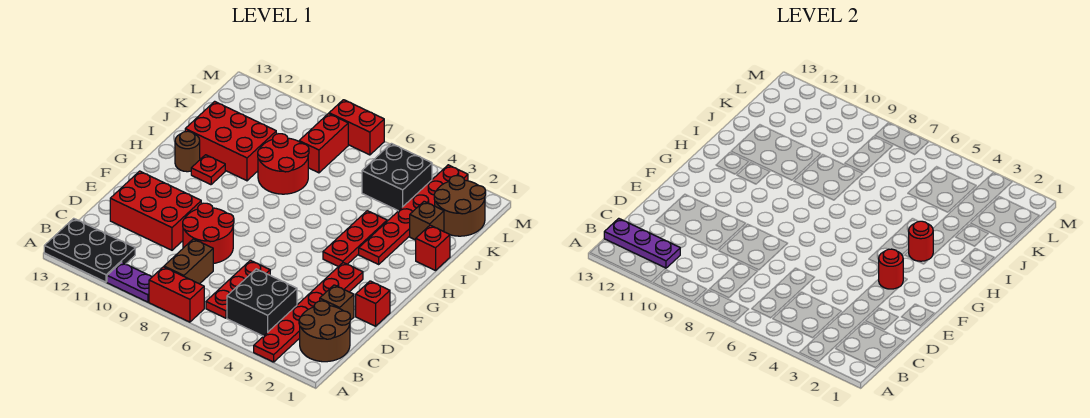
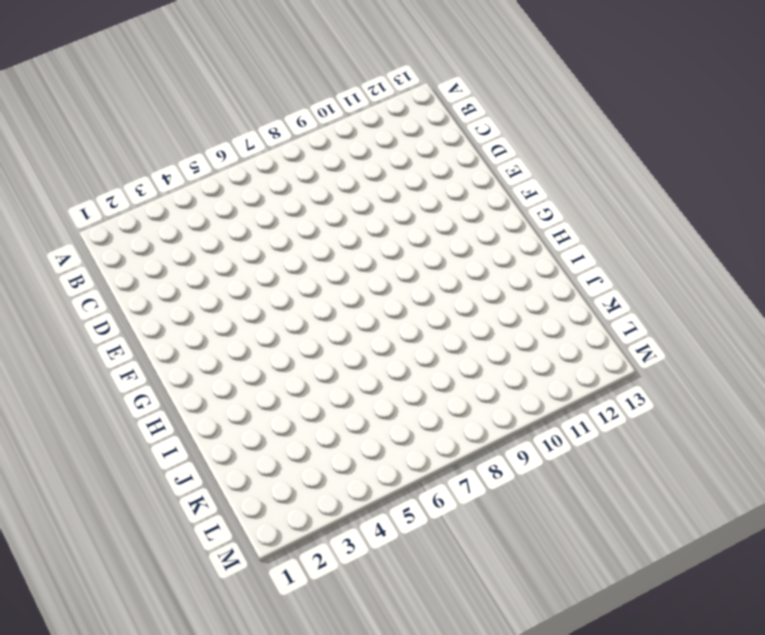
none -> red 1x6 plate [254,263,363,362]
none -> red 1x2 brick [149,267,204,322]
none -> purple 1x2 plate [107,262,152,302]

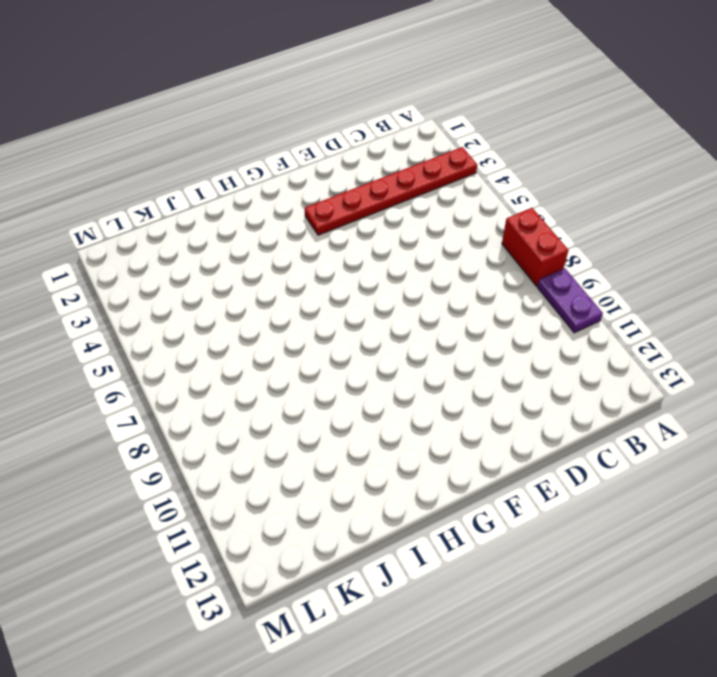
none -> black 2x3 plate [44,218,135,282]
none -> brown 2x2 round brick [299,301,350,362]
none -> black 2x2 brick [227,269,297,336]

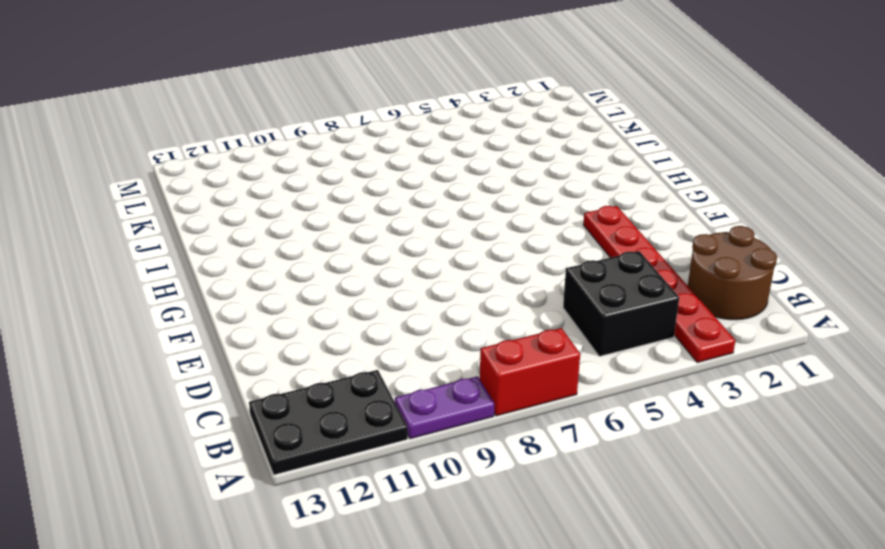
none -> red 1x3 plate [206,260,270,318]
none -> brown 1x2 brick [164,239,213,284]
none -> brown 1x1 brick [320,285,354,320]

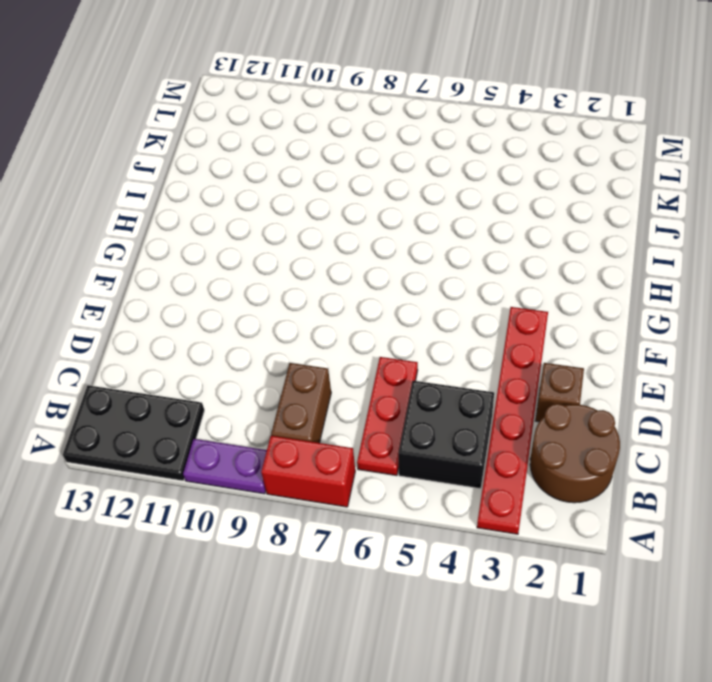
none -> red 2x2 round brick [183,203,234,263]
none -> red 2x3 brick [110,171,201,250]
none -> red 1x1 brick [356,281,390,326]

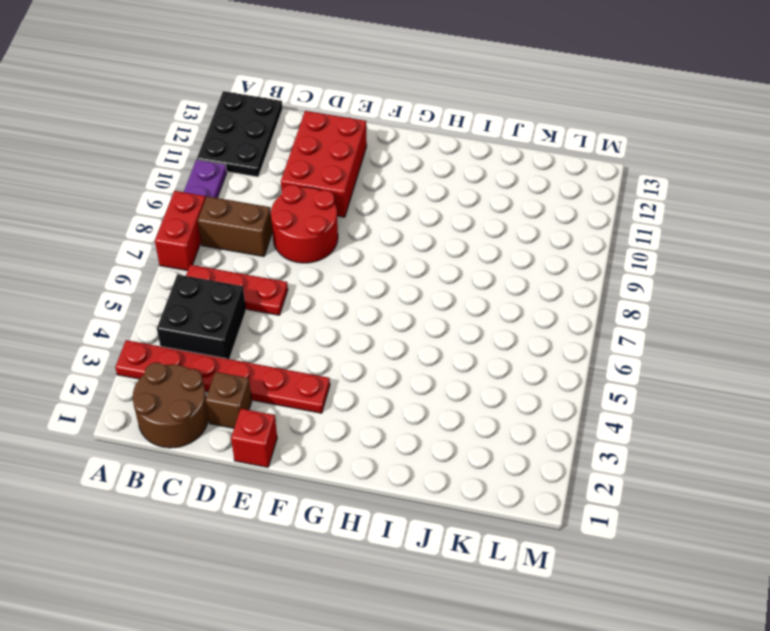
none -> red 1x3 plate [323,211,387,267]
none -> red 1x6 plate [359,165,468,264]
none -> red 1x1 plate [191,155,225,185]

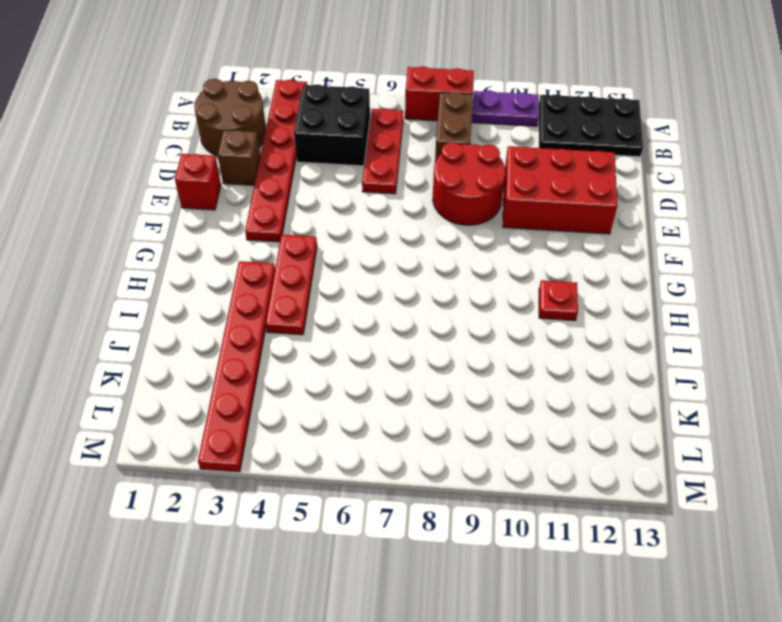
none -> brown 1x1 round brick [175,131,200,172]
none -> red 1x1 brick [416,225,450,271]
none -> red 2x2 round brick [258,134,309,194]

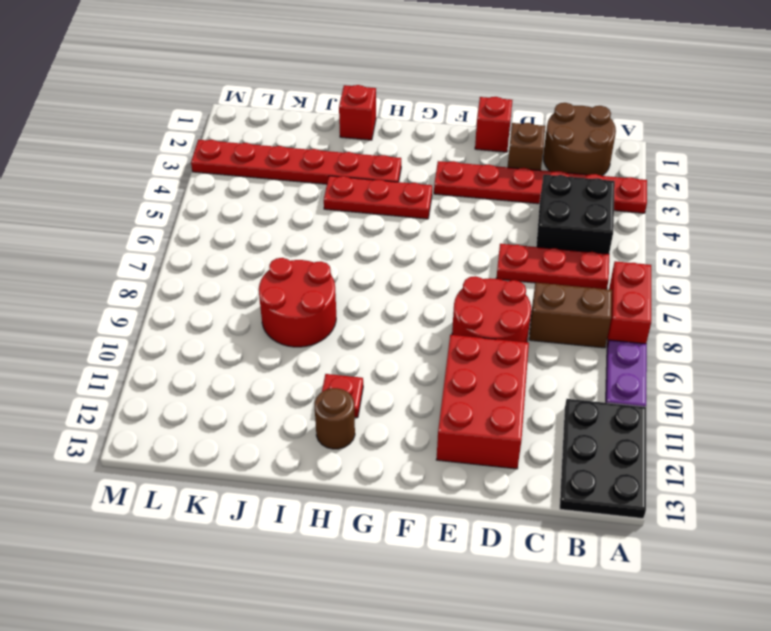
none -> red 2x3 brick [185,101,276,181]
none -> brown 1x1 brick [410,201,444,240]
none -> brown 2x2 round brick [434,176,486,236]

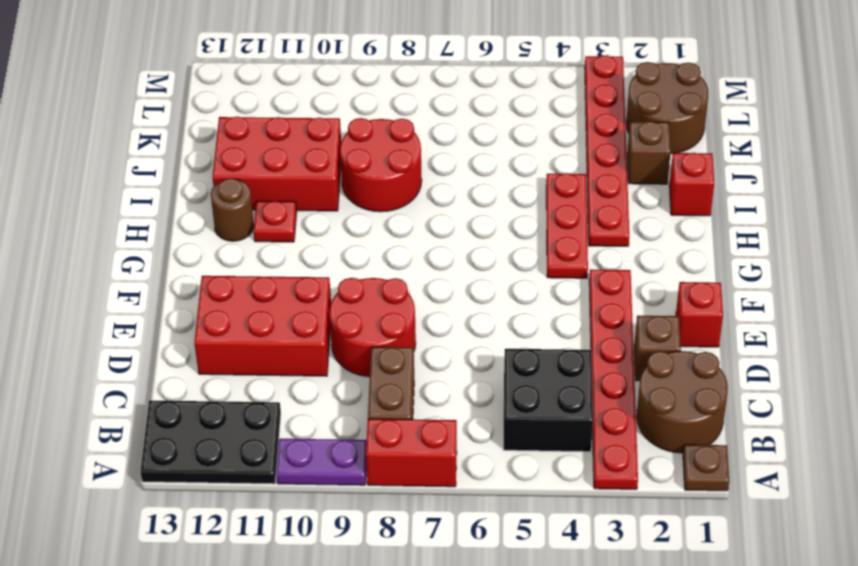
brown 1x1 plate [683,445,729,491] -> none
none -> red 1x3 plate [206,260,270,318]
none -> black 2x2 brick [362,143,432,211]
none -> red 1x2 brick [299,114,348,173]

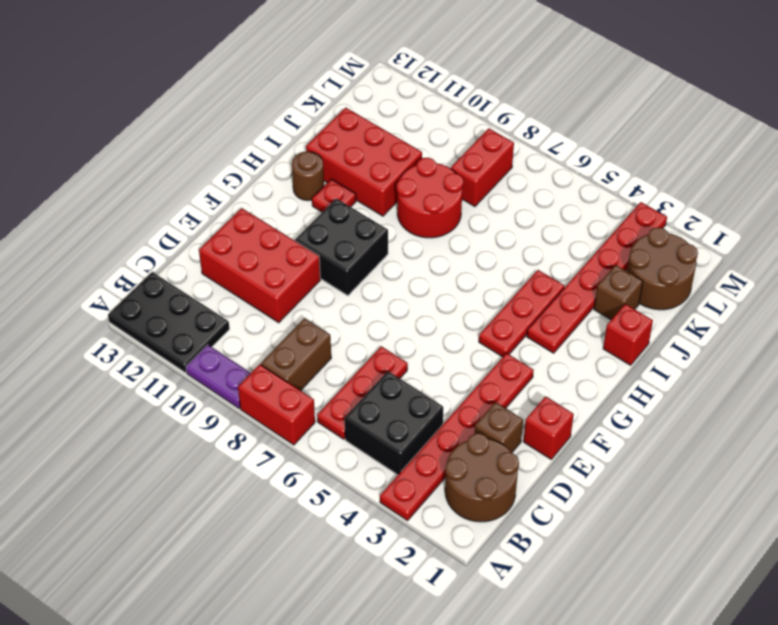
black 2x2 brick [295,198,388,296] -> black 2x2 brick moved to [362,143,432,211]
none -> red 2x2 round brick [183,203,234,263]
none -> red 1x2 brick [329,100,384,155]
none -> purple 1x3 plate [604,218,680,268]

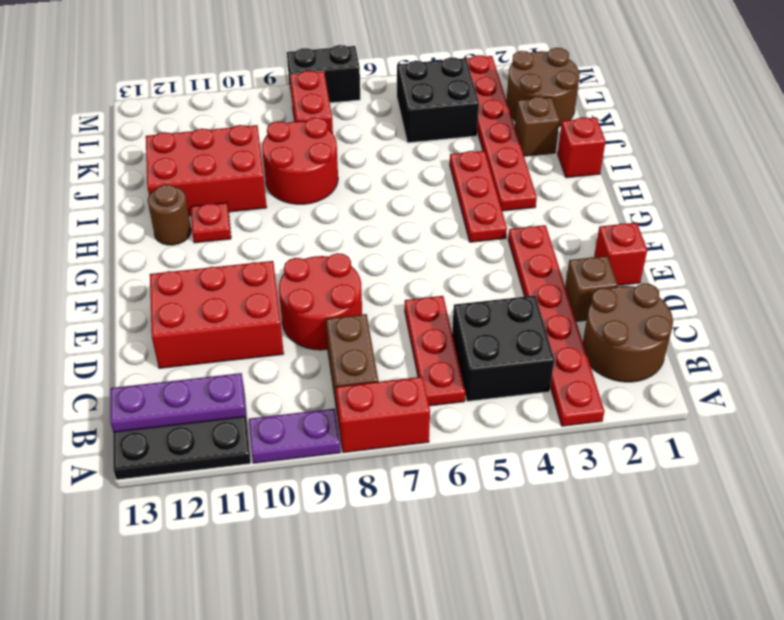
black 1x2 brick [287,45,360,103] -> red 1x2 brick [329,100,384,155]
none -> red 1x1 round brick [879,249,903,289]
none -> red 1x1 round brick [909,221,933,261]

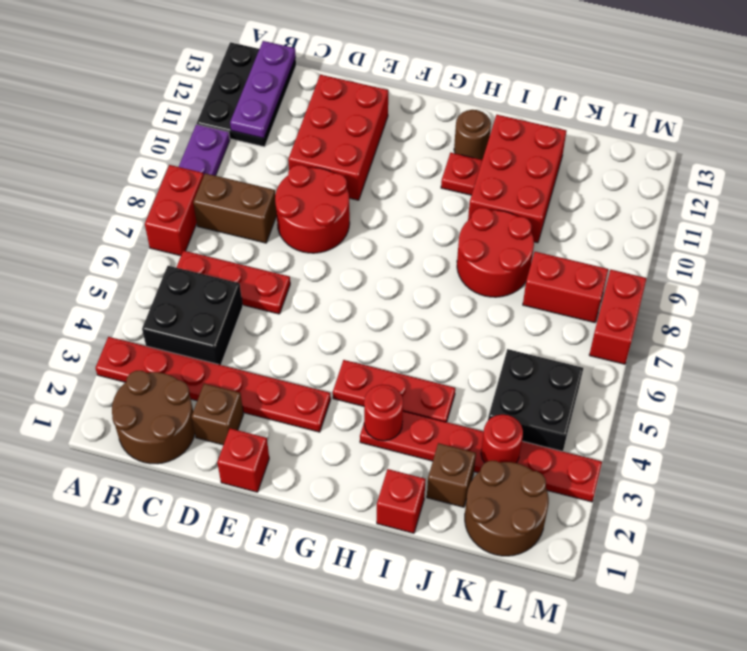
red 1x1 round brick [481,415,523,463] -> red 1x1 round brick moved to [879,249,903,289]

